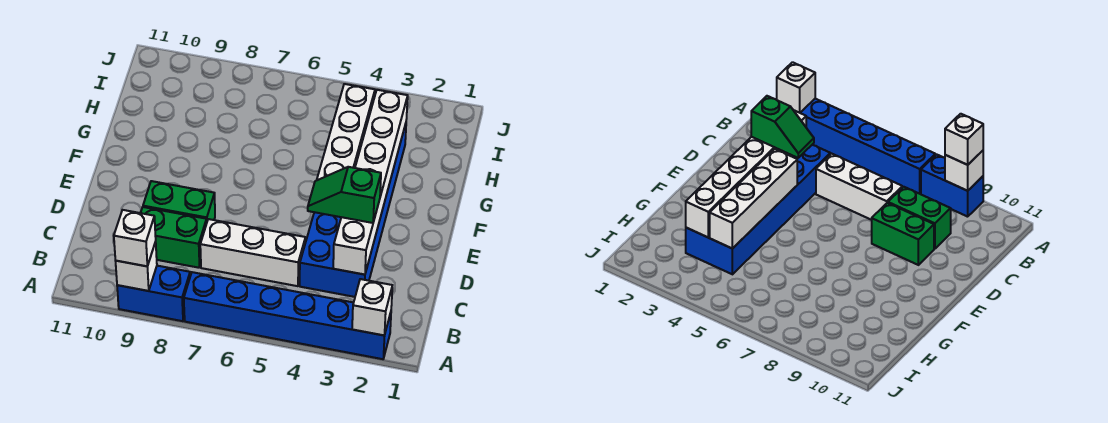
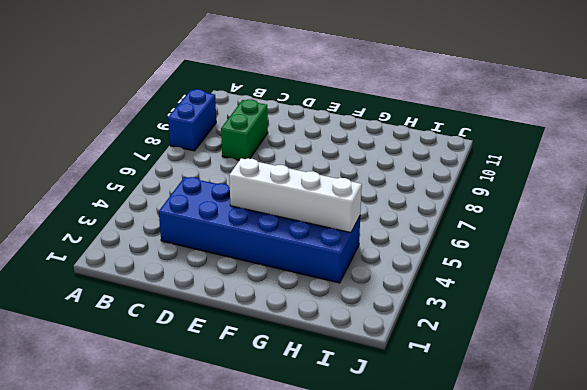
none -> blue 1x6 brick [184,272,391,359]
none -> white 1x3 brick [200,219,305,286]
none -> green 1x2 brick [143,181,215,221]

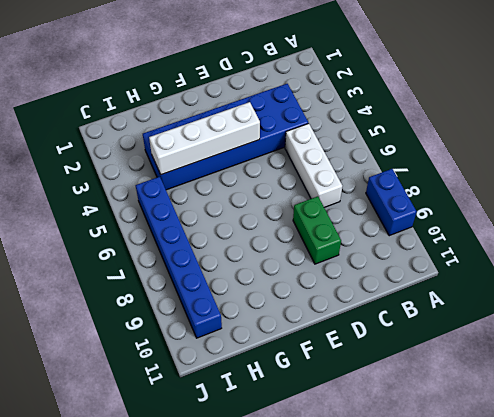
blue 1x6 brick [136,177,222,338] -> blue 1x6 brick moved to [184,272,391,359]
none -> green 1x2 brick [141,207,207,268]
none -> white 1x1 brick [352,279,392,335]
none -> white 1x1 brick [116,242,157,291]

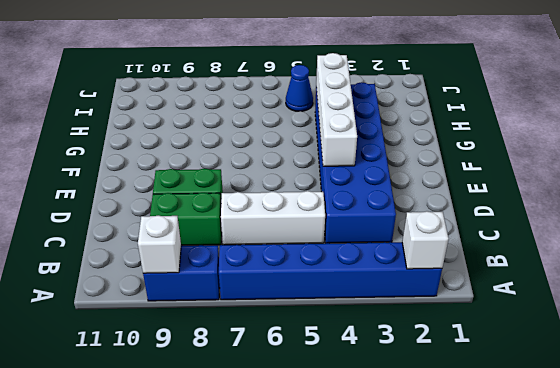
blue 1x1 cone [286,65,313,111] -> none
none -> white 1x6 brick [333,90,408,275]
none -> white 1x1 brick [114,210,156,266]
none -> green 1x2 slope [308,167,381,223]

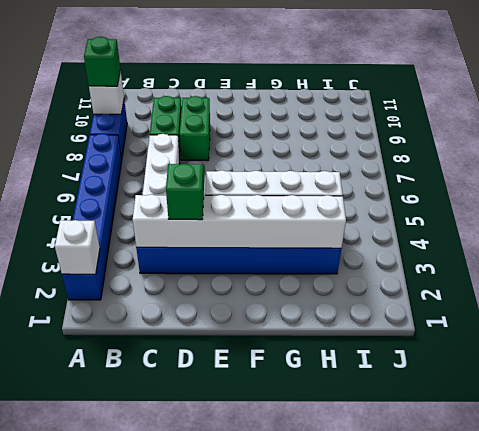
green 1x1 brick [84,37,120,86] -> white 1x1 brick [114,210,156,266]

